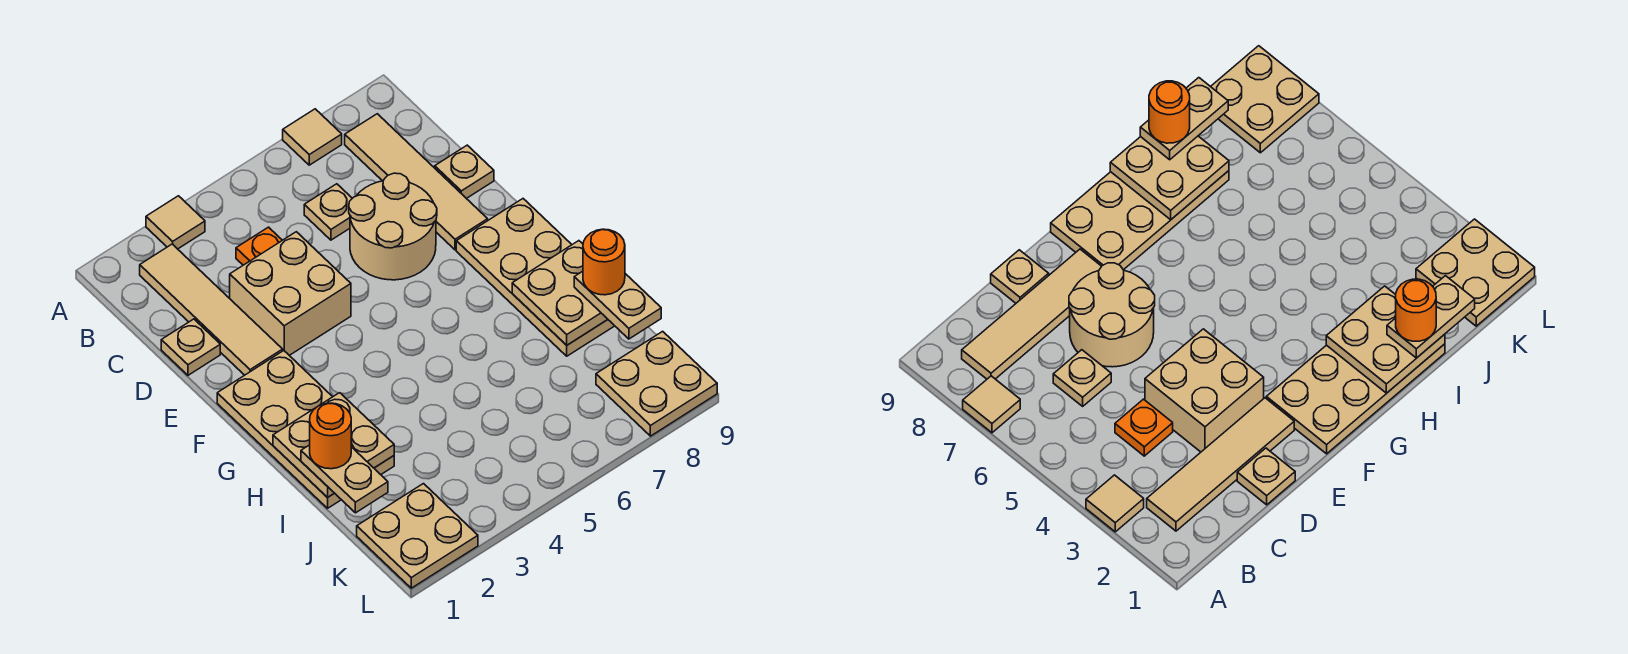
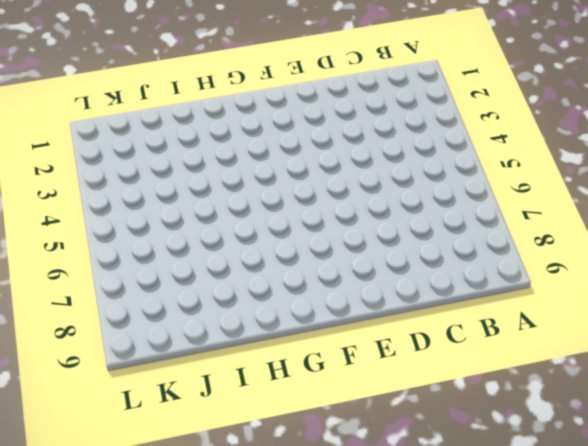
none -> tan 1x1 tile [146,196,205,249]
none -> tan 1x1 tile [283,109,342,165]
none -> tan 1x4 tile [140,244,283,375]

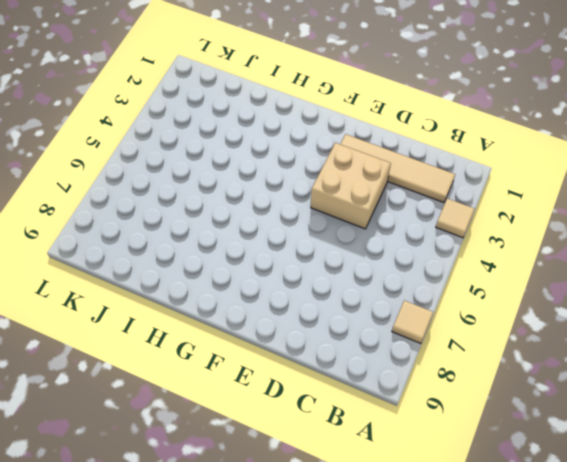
none -> tan 1x4 tile [345,114,488,250]
none -> orange 1x1 plate [236,227,282,265]
none -> tan 1x1 plate [304,184,352,240]

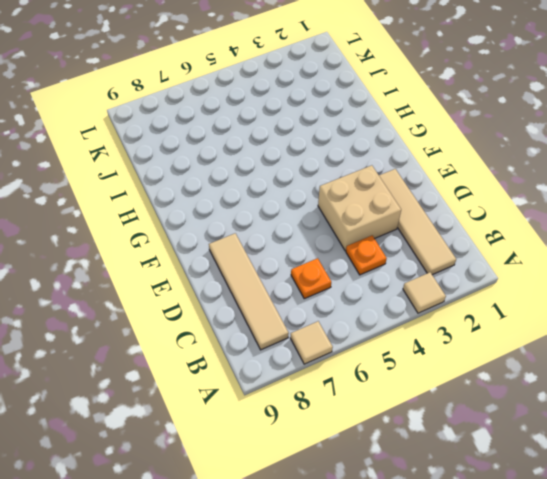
orange 1x1 plate [291,258,331,299] -> tan 1x1 plate [304,184,352,240]
none -> tan 1x1 plate [161,319,220,375]
none -> tan 2x2 round brick [349,173,437,280]
none -> tan 1x1 plate [435,145,494,199]

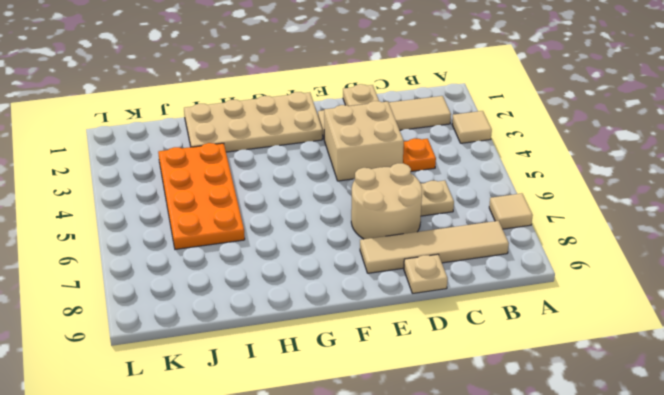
orange 2x4 plate [158,143,245,249] -> none
none -> tan 2x4 plate [456,199,614,356]
none -> tan 2x2 plate [357,484,478,588]
none -> tan 2x2 plate [596,331,717,436]

